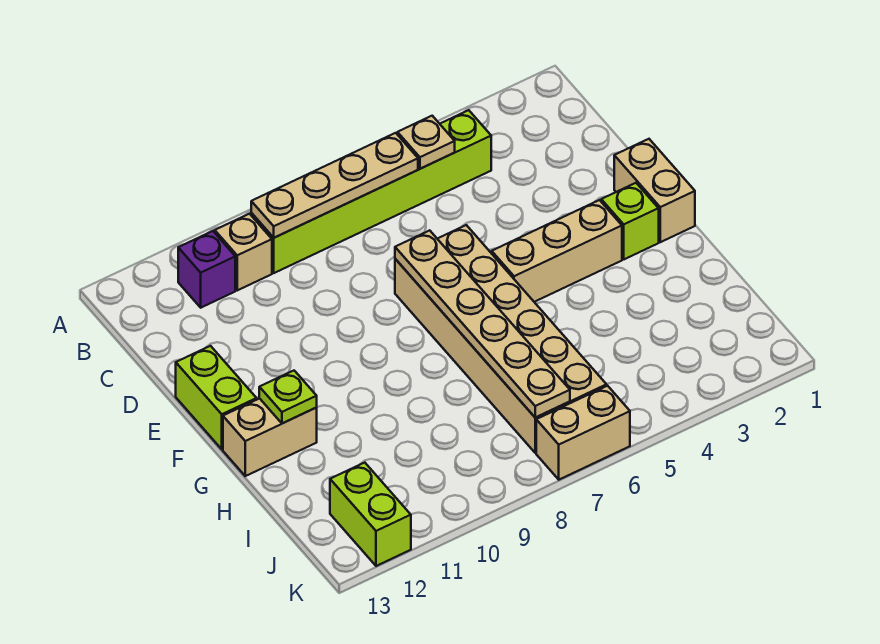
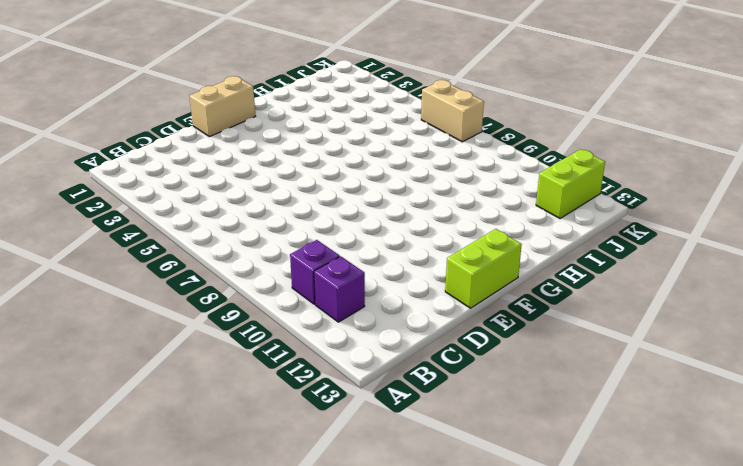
purple 1x1 brick [290,240,340,304] -> tan 1x1 brick [215,214,272,290]
none -> lime 1x6 brick [251,110,491,273]
none -> tan 2x6 brick [395,225,607,453]
none -> lime 1x1 brick [601,183,659,259]

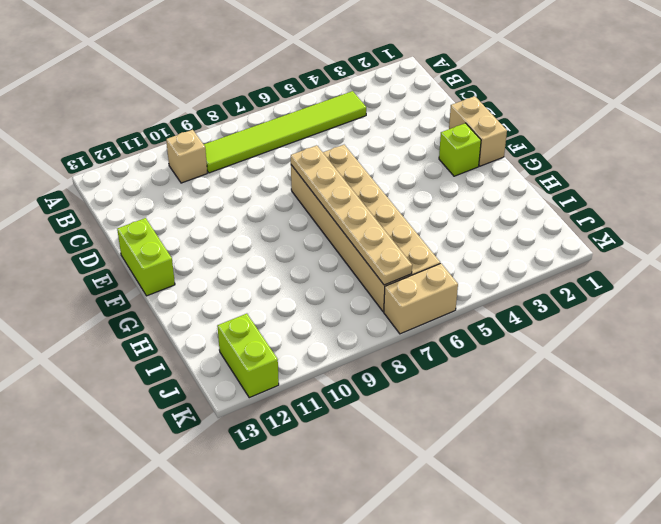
lime 1x6 tile [204,91,366,173] -> lime 1x6 brick [251,110,491,273]
none -> purple 1x1 brick [178,231,235,308]
none -> tan 1x3 brick [492,200,622,302]
none -> tan 1x2 brick [223,398,317,476]

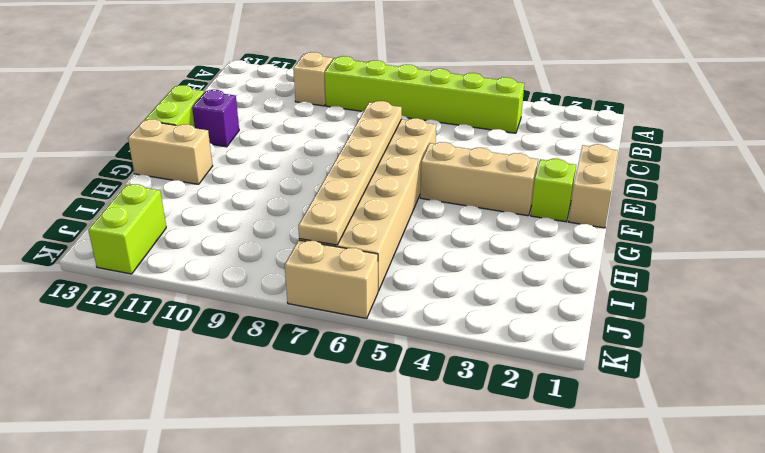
purple 1x1 brick [192,90,239,147] -> purple 1x1 brick moved to [178,231,235,308]
none -> tan 1x1 plate [397,116,455,169]
none -> tan 1x4 plate [251,133,418,238]
none -> lime 1x1 plate [259,371,317,423]

